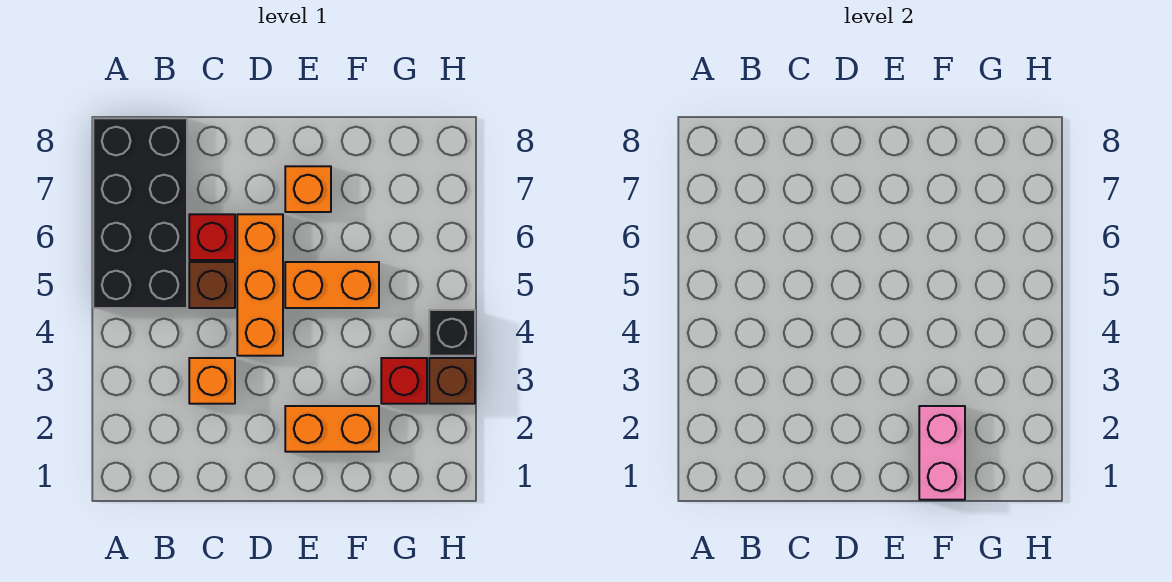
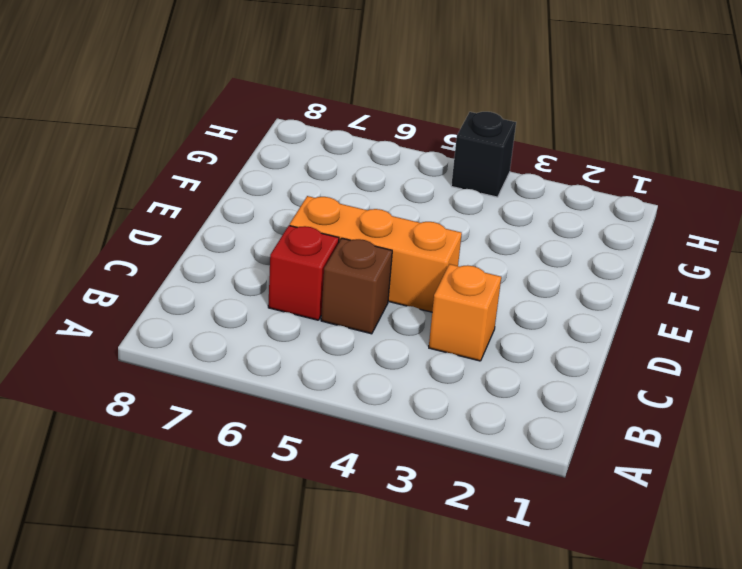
none -> black 2x4 brick [93,118,187,308]
none -> orange 1x2 brick [285,406,379,452]
none -> orange 1x2 brick [285,262,379,308]

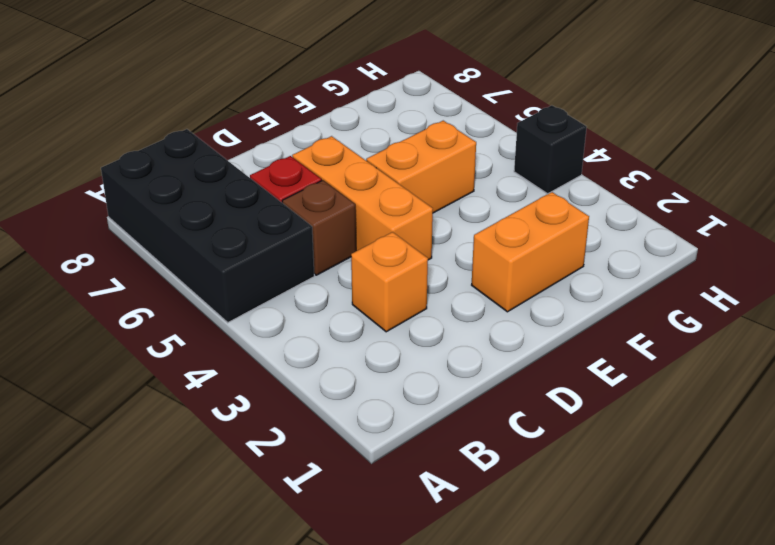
none -> orange 1x1 brick [285,166,331,212]
none -> red 1x1 brick [381,358,427,404]
none -> brown 1x1 brick [429,358,475,404]

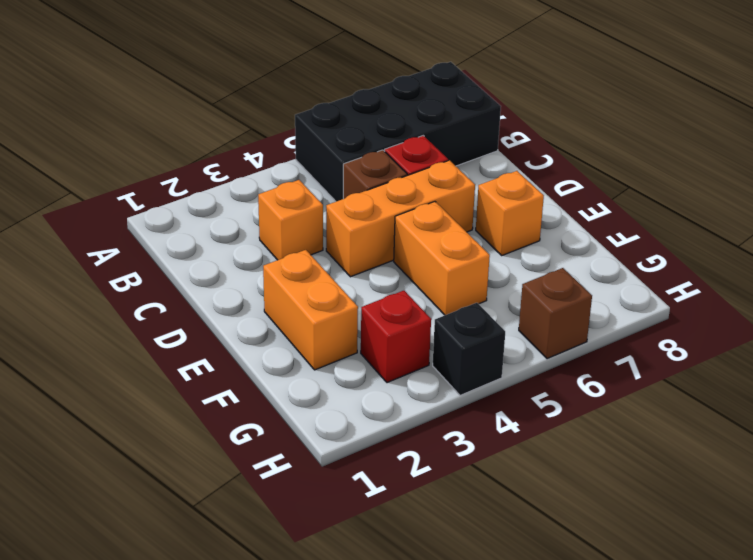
brown 1x1 brick [519,268,592,359] -> brown 1x1 brick moved to [429,358,475,404]
none -> pink 1x2 brick [919,406,965,500]

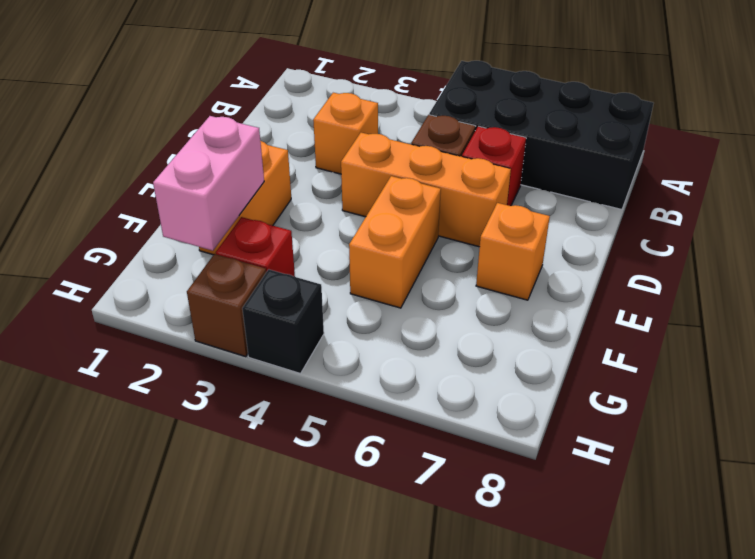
pink 1x2 brick [153,116,264,251] -> pink 1x2 brick turned to [919,406,965,500]

